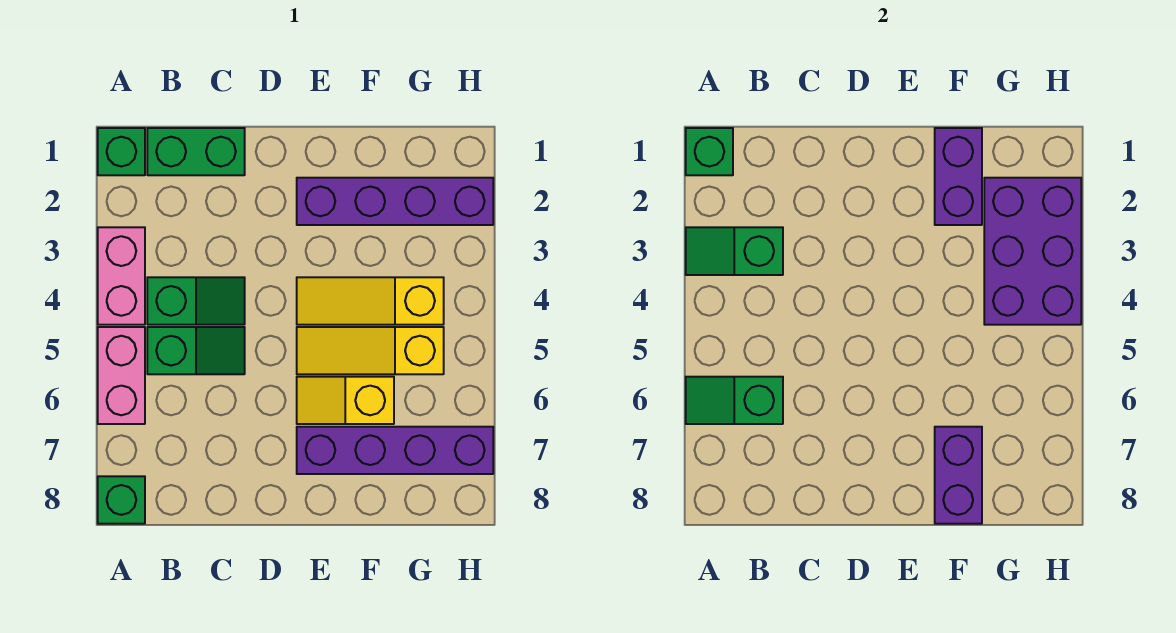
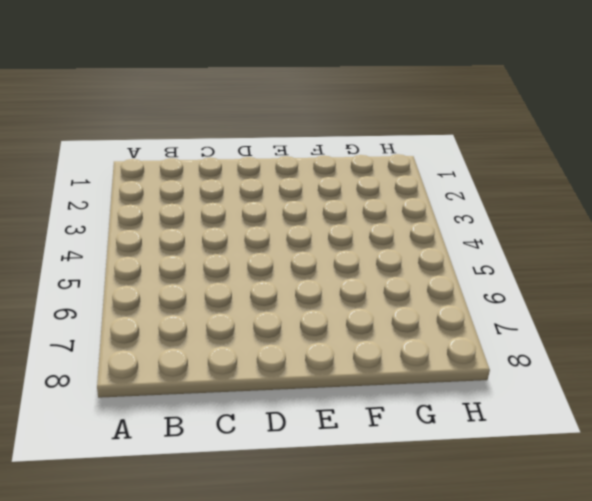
none -> green 1x1 brick [98,128,145,175]
none -> pink 1x2 brick [98,227,145,325]
none -> pink 1x2 brick [98,327,145,424]

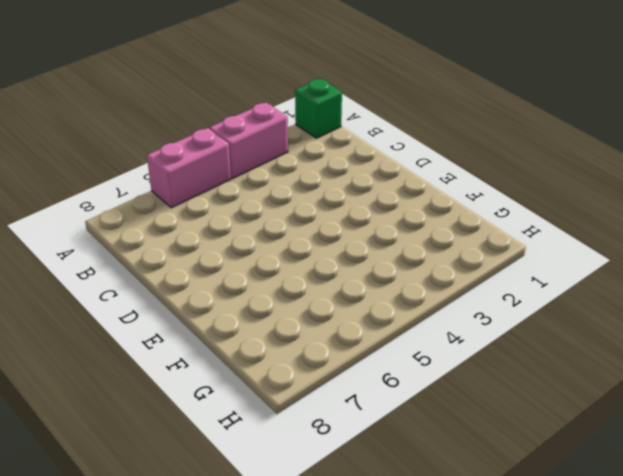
none -> green 1x1 brick [98,476,145,524]
none -> green 1x2 brick [147,128,245,175]
none -> green 1x2 slope [147,277,245,325]

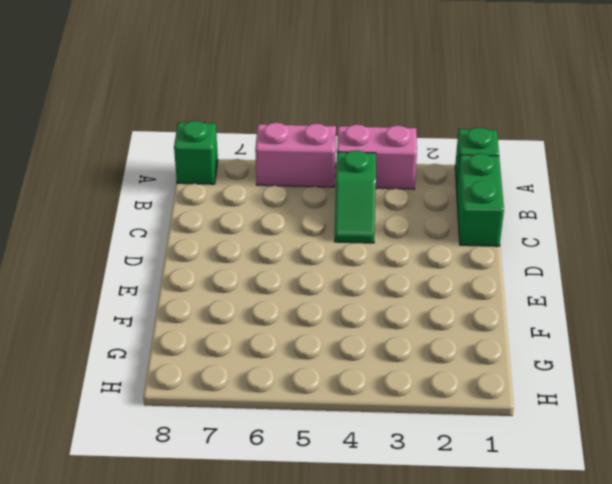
none -> green 1x2 slope [147,327,245,374]
none -> purple 1x4 brick [297,178,493,225]
none -> yellow 1x3 slope [297,277,444,325]

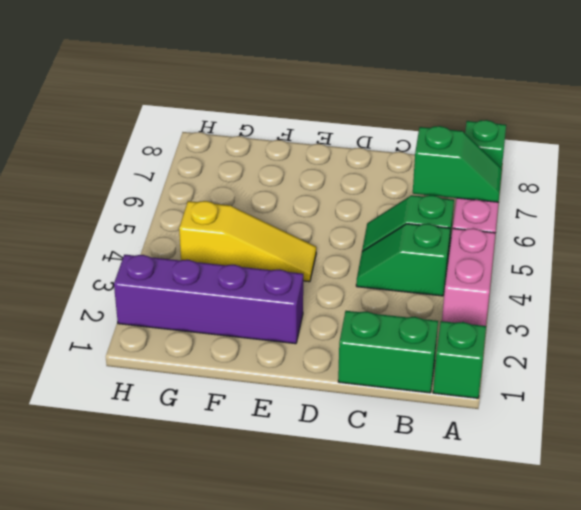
none -> yellow 1x3 slope [297,327,444,374]
none -> yellow 1x2 slope [297,377,394,424]
none -> purple 1x4 brick [297,427,493,474]

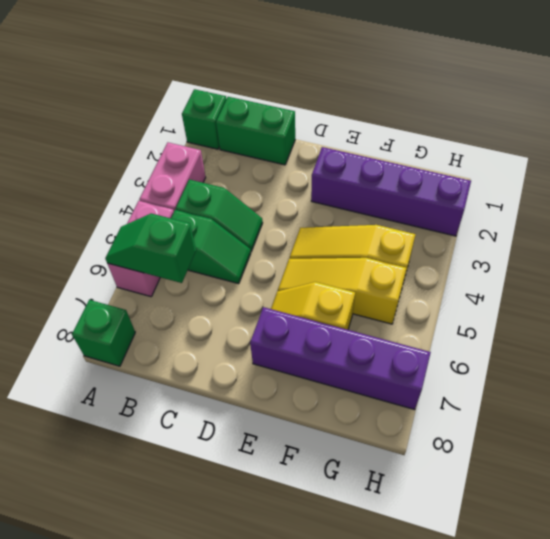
none -> green 1x1 brick [686,128,733,175]
none -> green 1x2 slope [686,227,783,275]
none -> purple 1x2 brick [935,128,982,225]

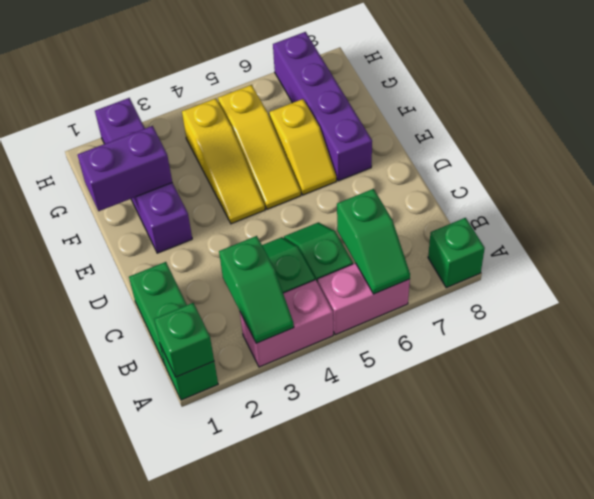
none -> purple 1x2 brick [935,427,982,524]
none -> purple 2x3 brick [984,178,1081,325]

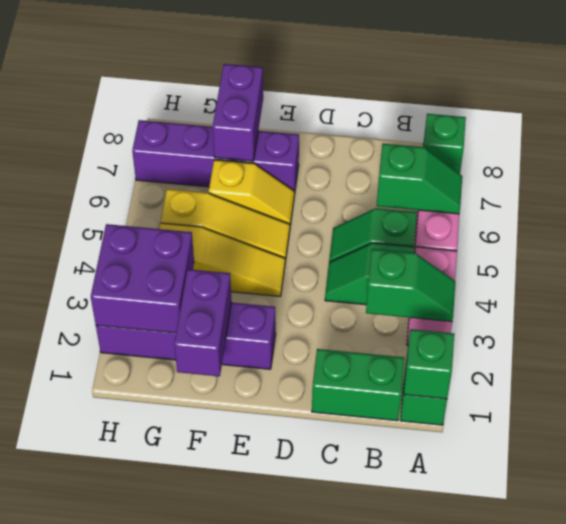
purple 2x2 brick [91,224,194,333] -> purple 2x3 brick [984,178,1081,325]

